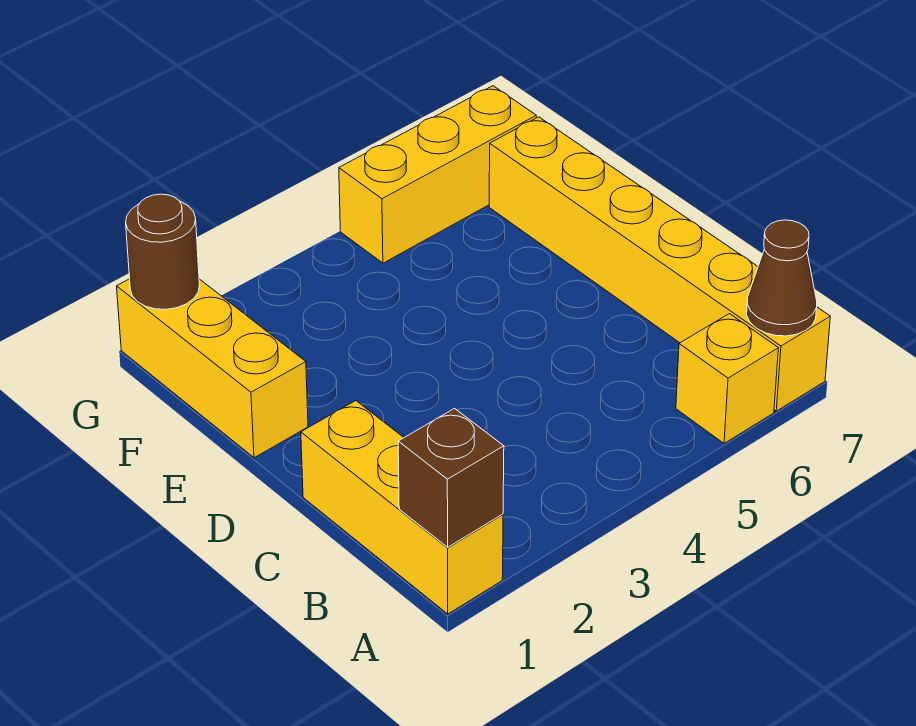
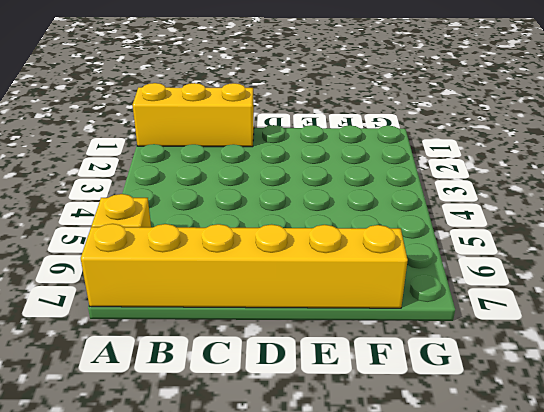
none -> yellow 1x3 brick [117,279,308,458]
none -> yellow 1x3 brick [339,86,536,263]

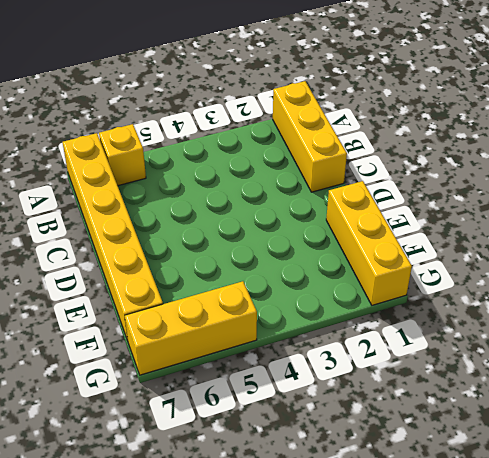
none -> brown 1x1 brick [398,409,504,547]
none -> brown 1x1 cone [747,220,817,336]

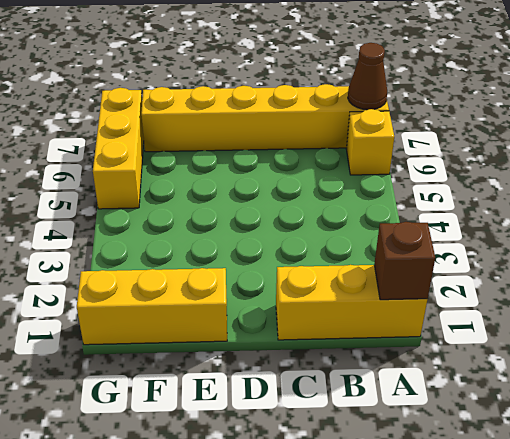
none -> brown 1x1 round brick [126,194,199,309]

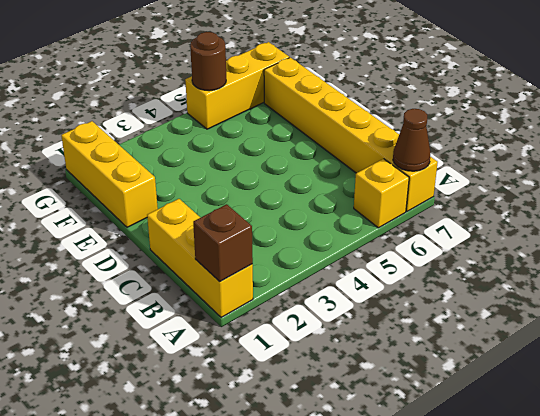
brown 1x1 round brick [190,32,226,91] -> brown 1x1 round brick moved to [126,194,199,309]

